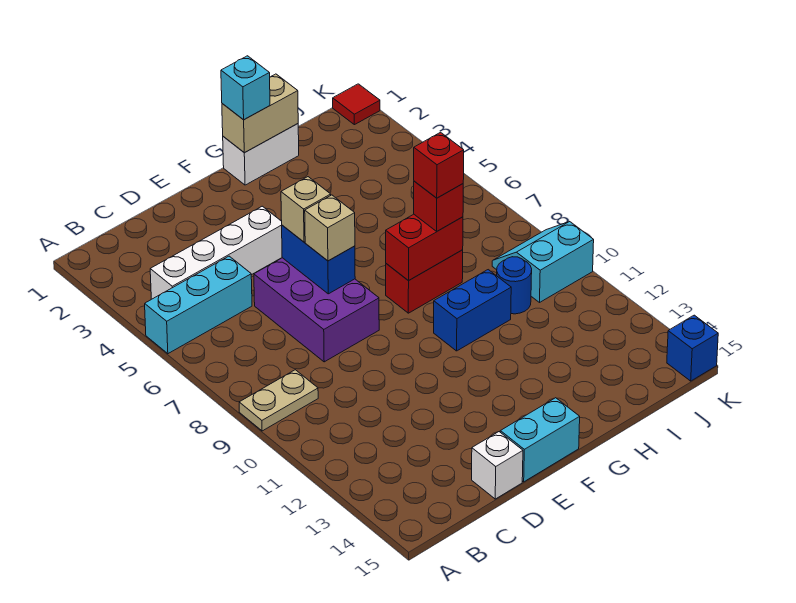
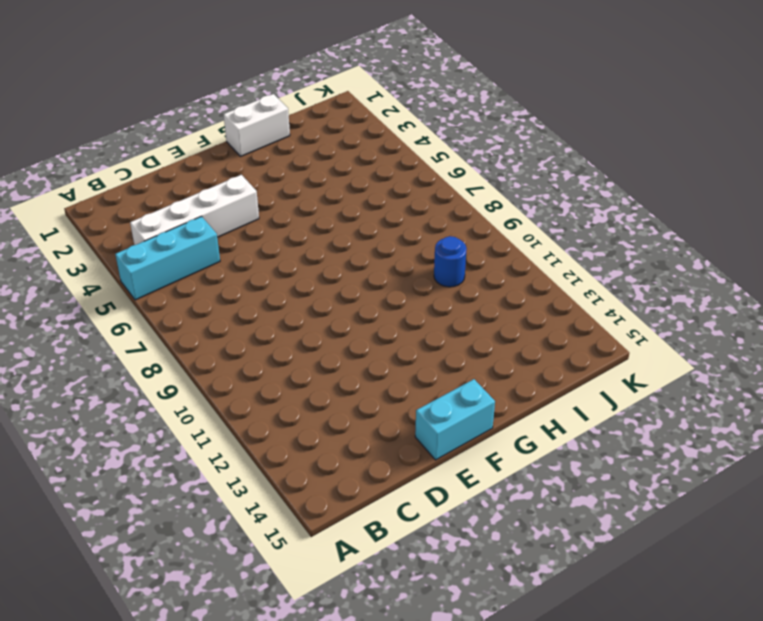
none -> tan 1x2 plate [239,370,318,431]
none -> purple 2x3 brick [254,258,379,362]
none -> white 1x1 brick [472,432,523,499]

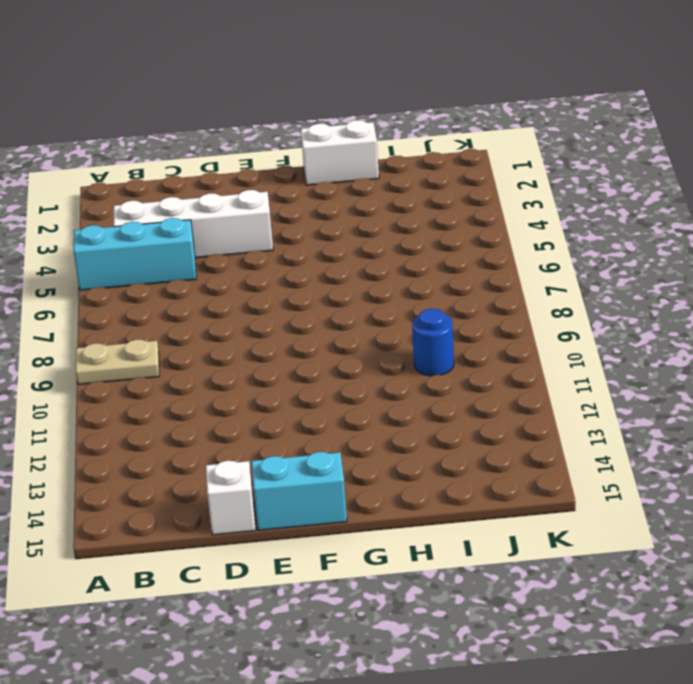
none -> purple 2x3 brick [254,258,379,362]
none -> red 1x2 brick [386,250,463,313]
none -> blue 1x2 brick [434,270,511,351]

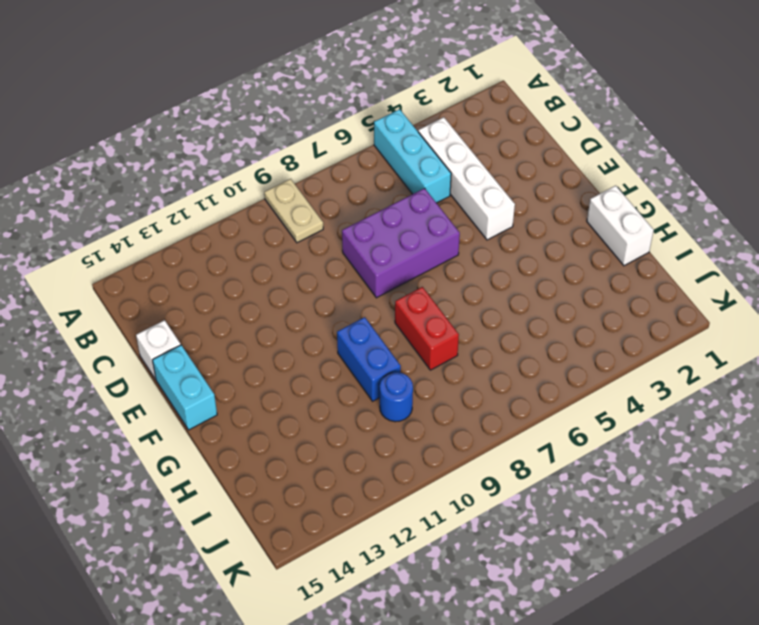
none -> cyan 2x2 slope [492,222,594,302]
none -> red 1x1 tile [333,84,380,125]
none -> blue 1x1 brick [667,315,718,381]

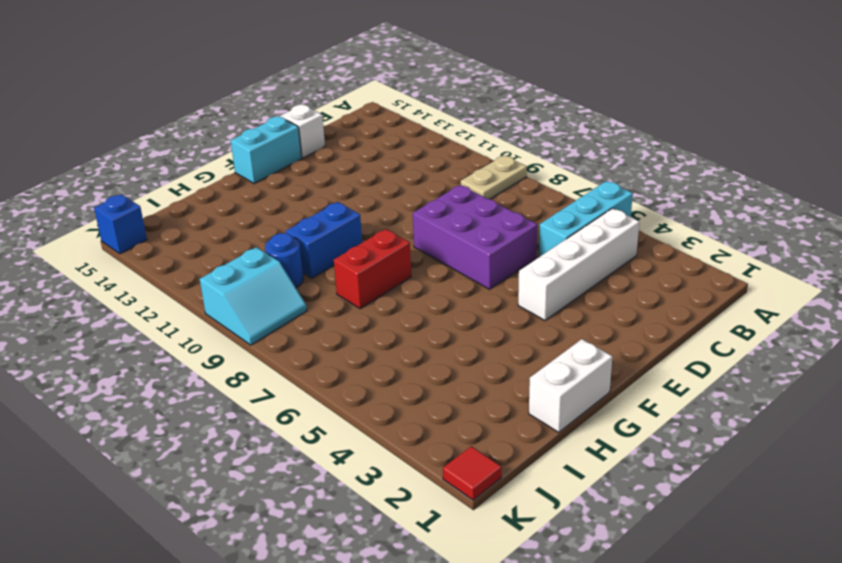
none -> blue 1x2 brick [282,225,355,294]
none -> tan 1x2 brick [222,74,298,153]
none -> red 1x2 brick [386,214,463,281]

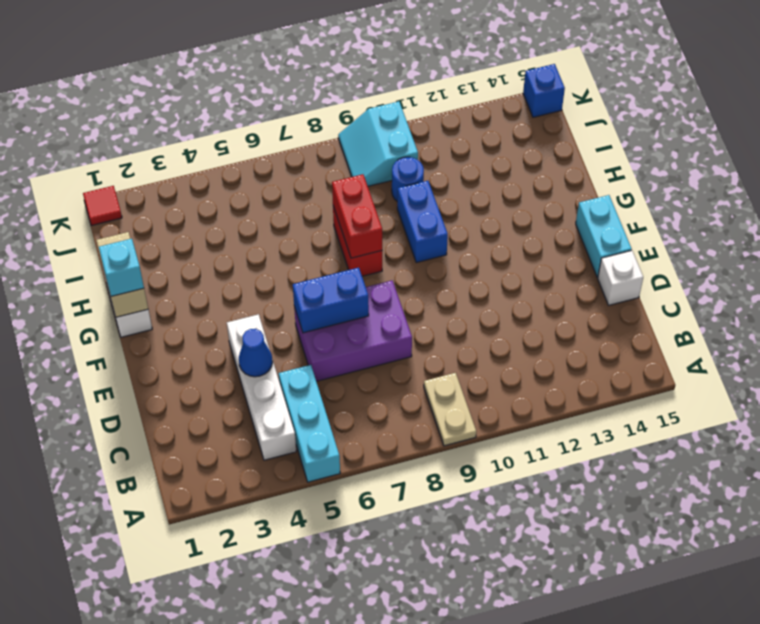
blue 1x1 cone [239,329,273,377] -> none
none -> tan 1x1 brick [281,177,331,242]
none -> tan 1x1 brick [305,195,355,261]
none -> red 1x1 brick [414,181,463,231]

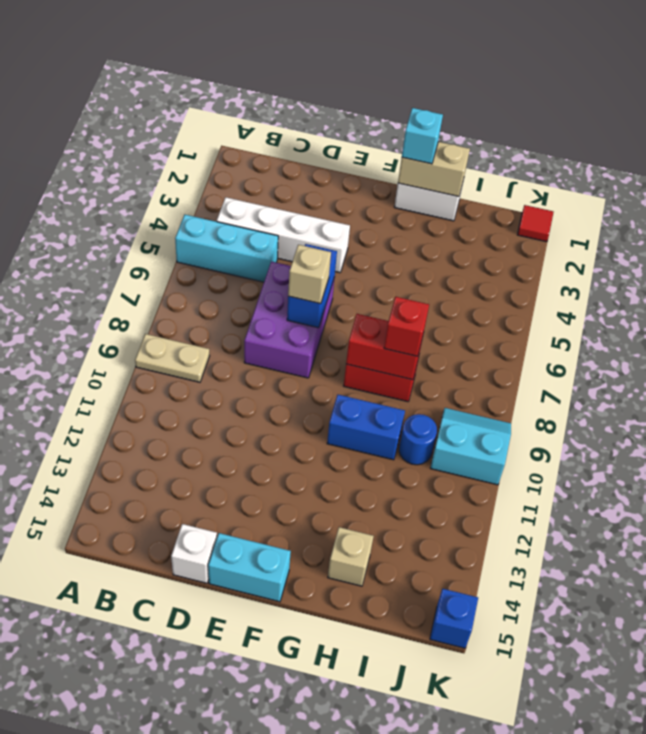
tan 1x1 brick [328,527,373,586] -> tan 1x1 brick moved to [281,177,331,242]
none -> red 1x1 brick [414,132,464,198]

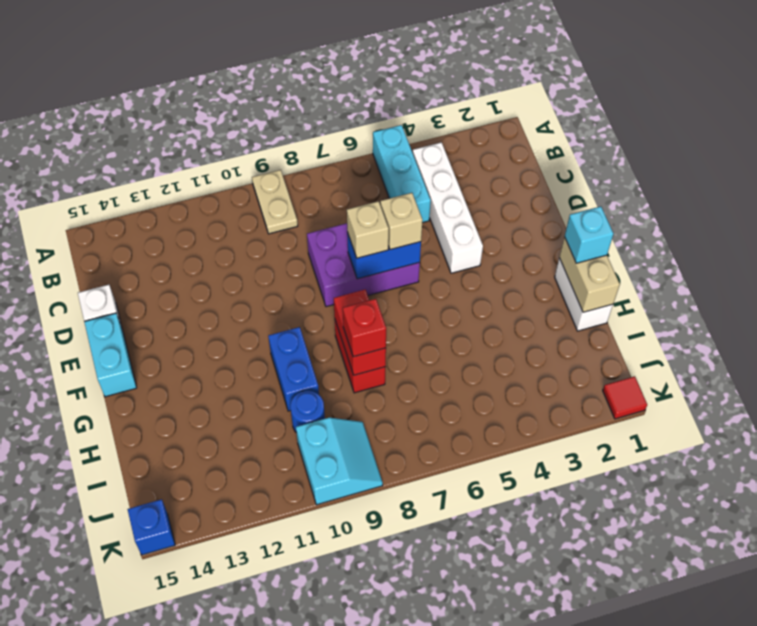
none -> red 1x1 brick [414,132,464,198]

